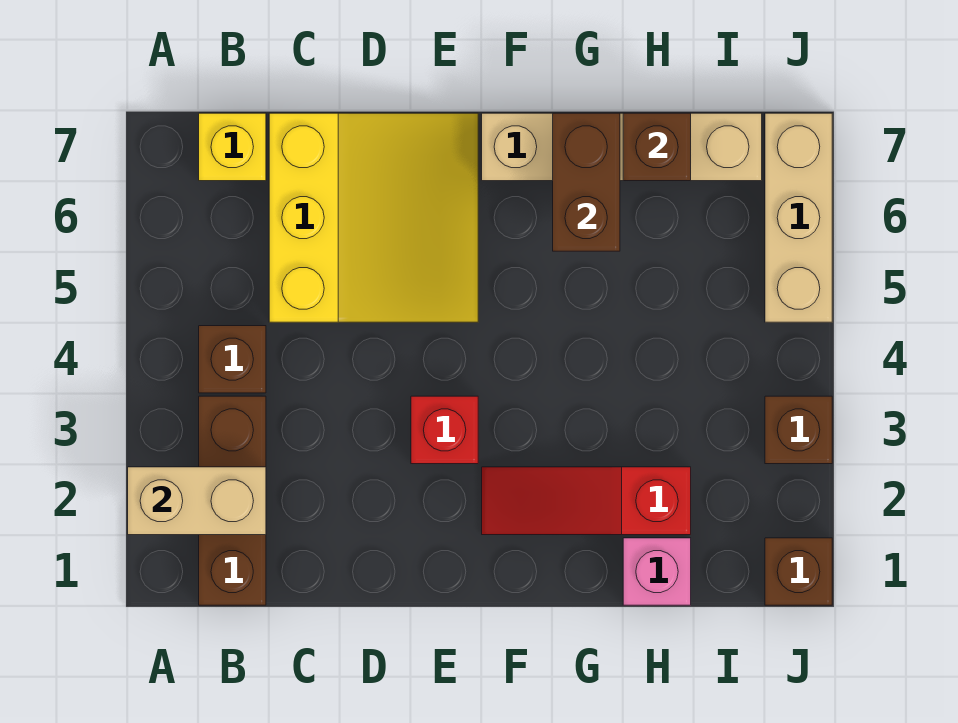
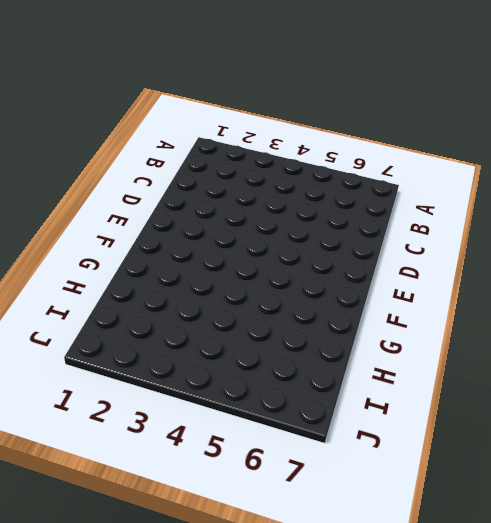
none -> brown 1x3 brick [199,396,266,605]
none -> brown 1x1 brick [199,326,266,393]
none -> yellow 1x1 brick [199,113,266,181]

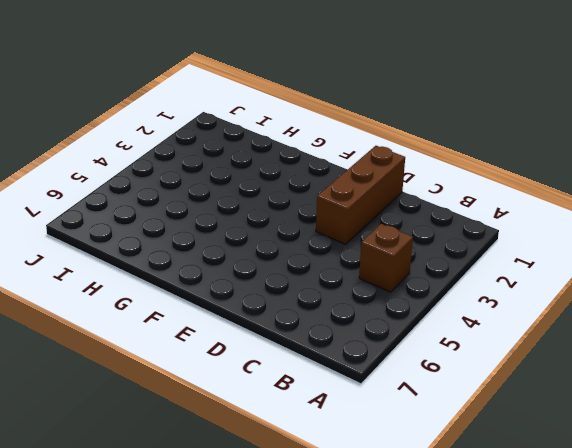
brown 1x3 brick [316,146,405,244] -> brown 1x3 brick moved to [199,396,266,605]
none -> yellow 1x1 brick [199,113,266,181]
none -> yellow 3x3 slope [269,113,478,322]
none -> red 1x1 brick [411,396,478,464]

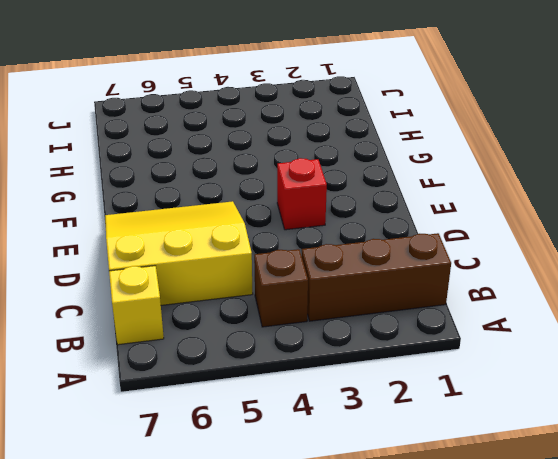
none -> red 1x3 slope [482,467,691,535]
none -> tan 1x4 brick [482,113,762,181]
none -> pink 1x1 brick [623,538,691,605]

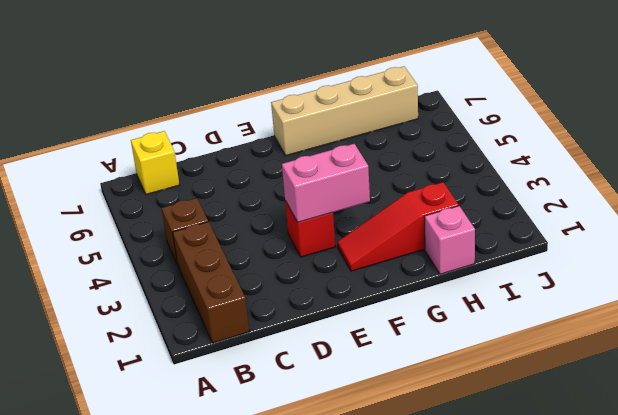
pink 1x2 brick [282,144,370,222] -> none
none -> yellow 3x3 slope [269,113,478,322]
none -> brown 1x1 brick [765,538,832,605]
none -> brown 1x1 brick [765,396,832,464]

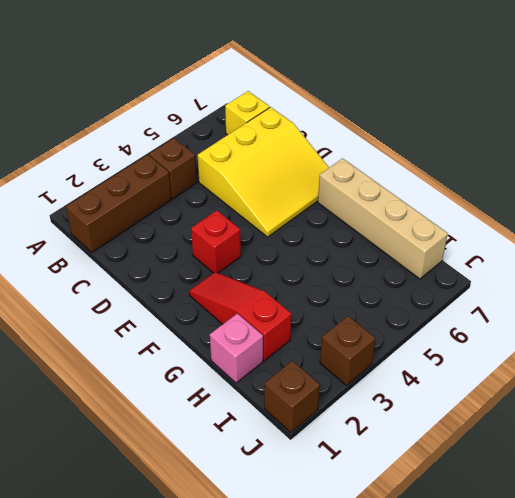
none -> tan 1x3 brick [765,113,832,322]
none -> tan 1x2 brick [128,467,266,535]
none -> brown 1x2 brick [553,113,620,251]

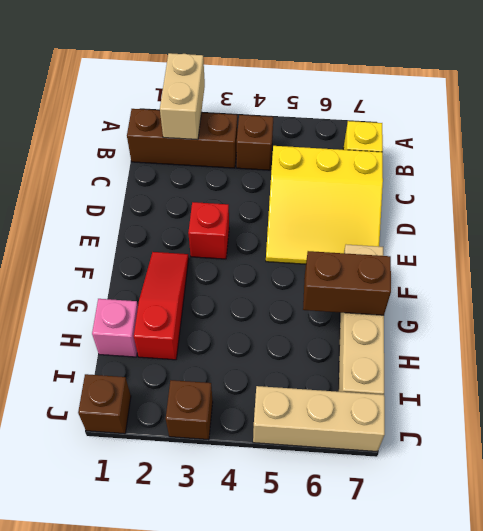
none -> brown 1x1 brick [623,113,691,181]

